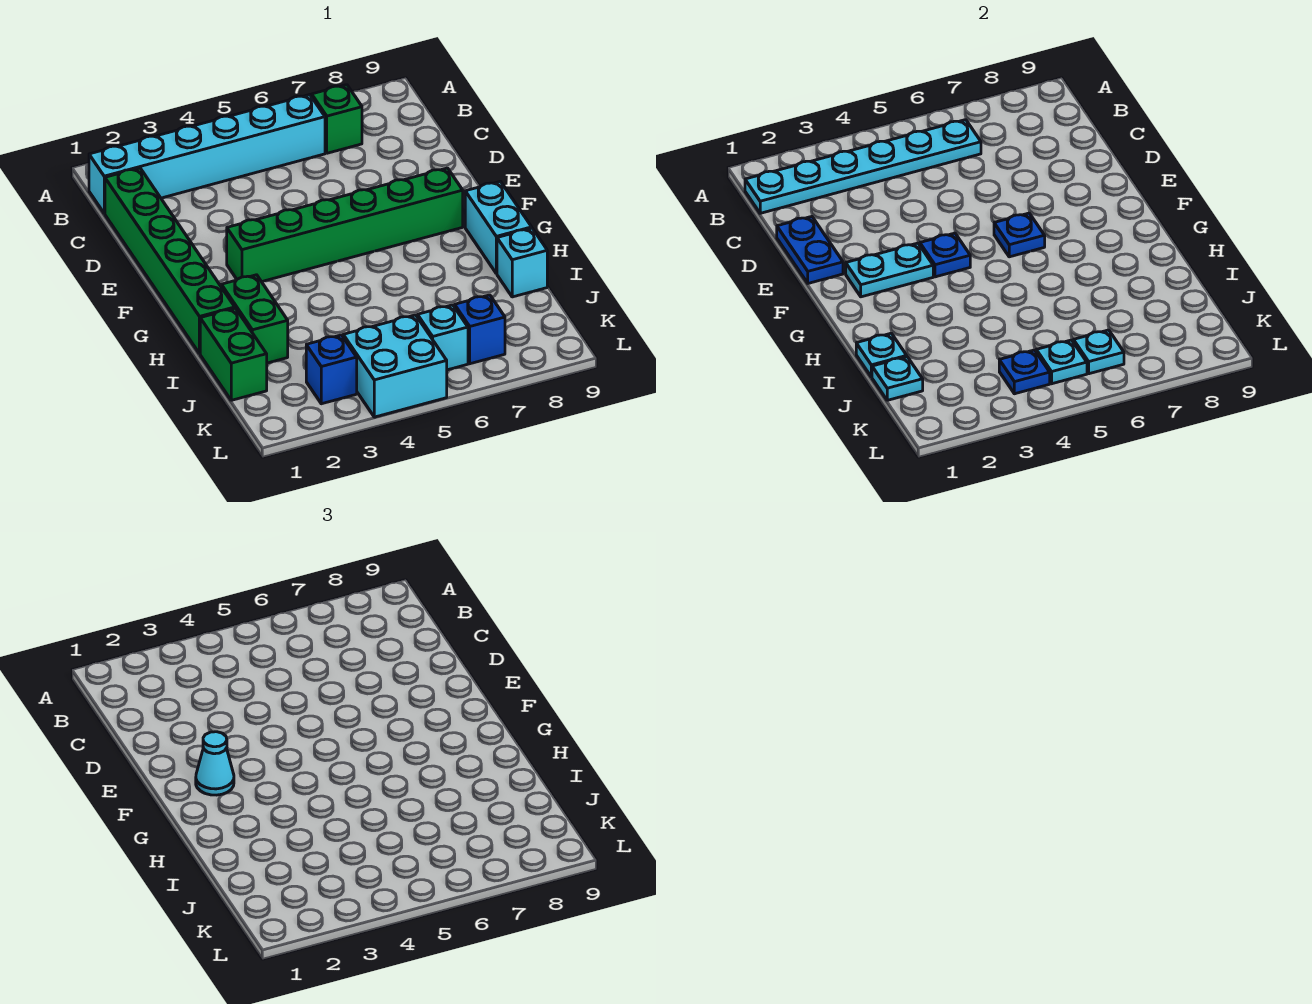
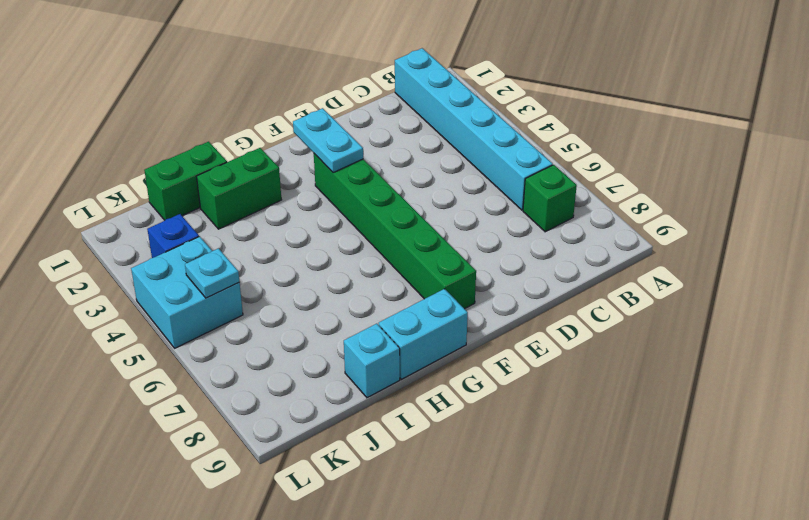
none -> green 1x6 brick [105,168,235,354]
none -> cyan 1x1 brick [418,305,468,370]
none -> blue 1x1 brick [455,295,505,364]

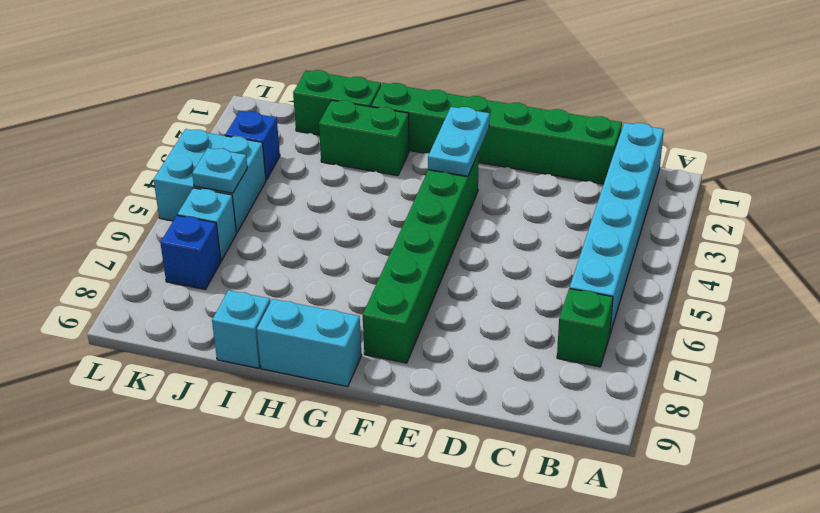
none -> cyan 1x6 plate [745,120,981,213]
none -> blue 1x2 plate [777,217,843,283]
none -> blue 1x1 plate [920,233,970,277]

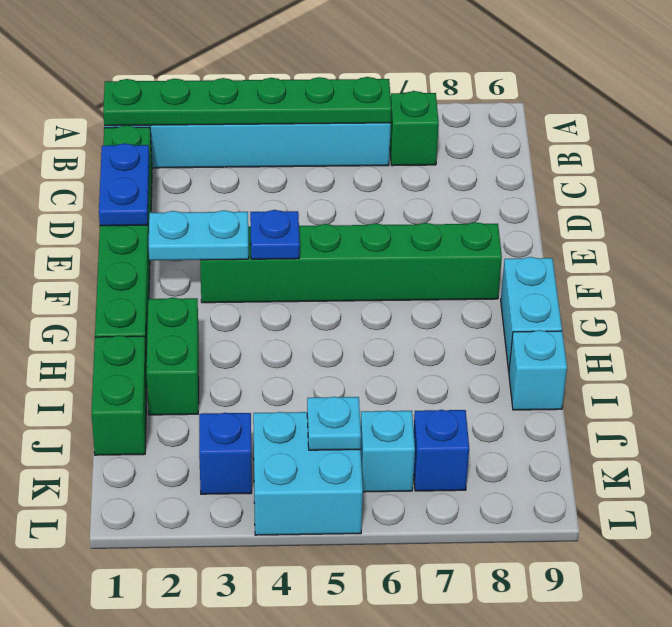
green 1x6 plate [103,77,391,126] -> cyan 1x6 plate [745,120,981,213]
none -> blue 1x1 plate [994,213,1045,257]
none -> cyan 1x1 plate [856,333,907,377]
none -> cyan 1x1 plate [872,357,923,400]

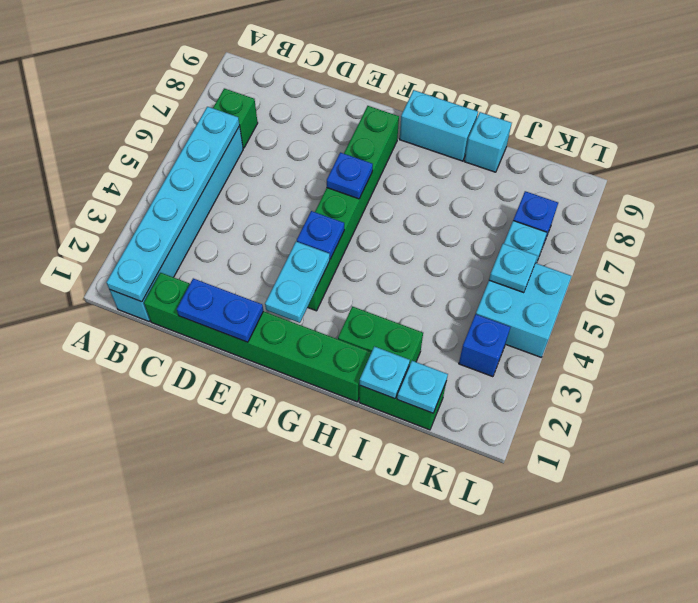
none -> blue 1x1 plate [999,350,1050,394]
none -> cyan 1x1 plate [1074,330,1124,374]
none -> cyan 1x1 cone [196,732,234,795]

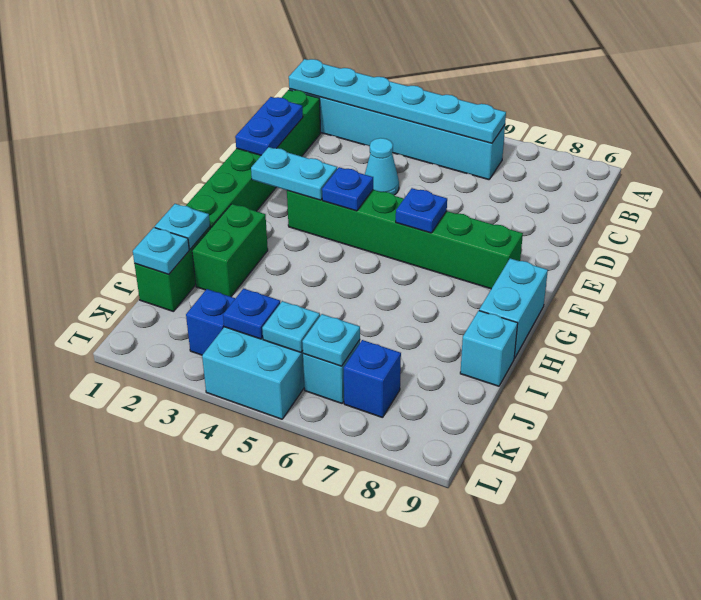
cyan 1x1 cone [365,138,399,195] -> cyan 1x1 cone moved to [196,732,234,795]
none -> green 1x1 brick [312,85,362,153]

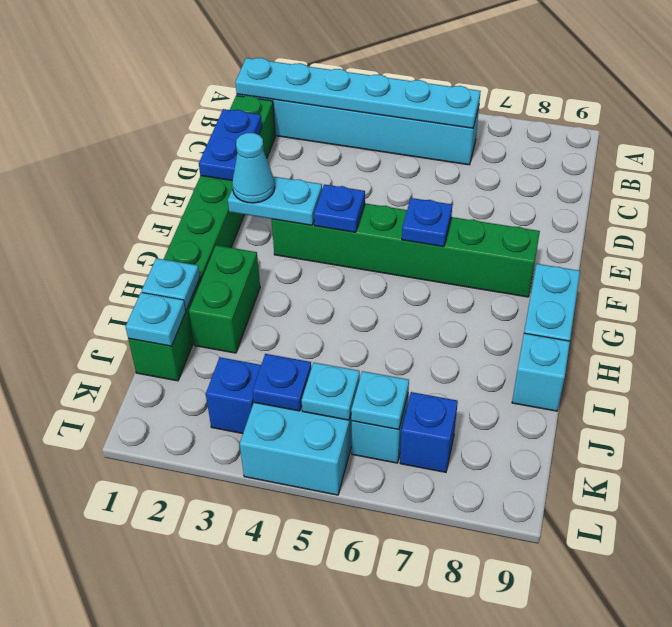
none -> green 1x1 brick [312,85,362,153]

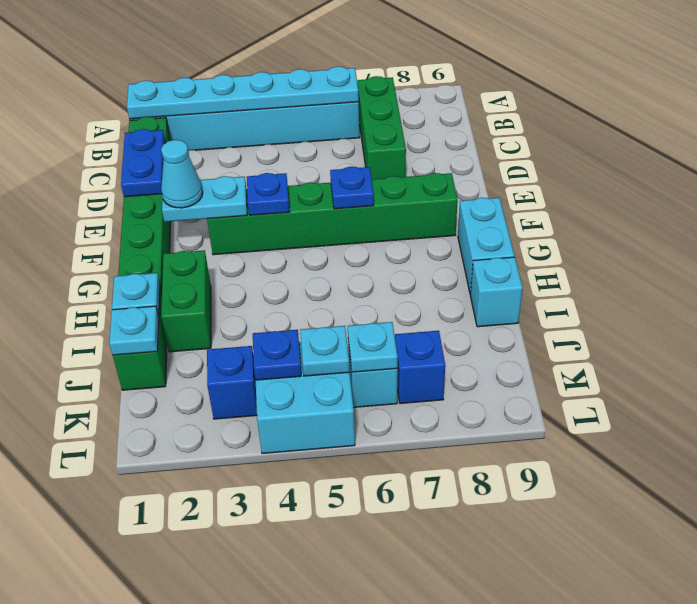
green 1x3 brick [357,76,406,179] -> green 1x1 brick [312,85,362,153]

